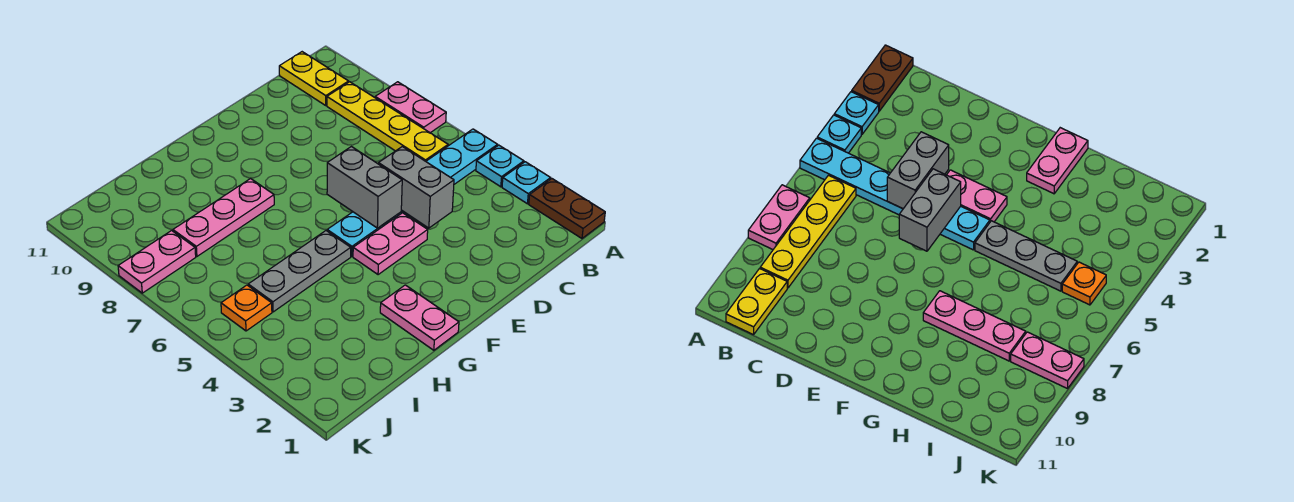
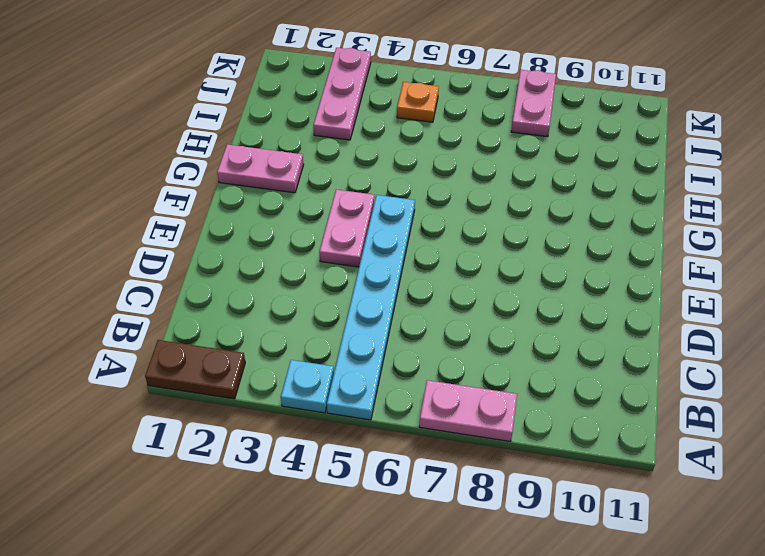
pink 1x3 plate [313,48,371,140] -> pink 1x3 plate moved to [173,179,274,256]
none -> cyan 1x1 plate [502,162,551,204]
none -> yellow 1x4 plate [327,82,448,161]
none -> yellow 1x2 plate [279,52,349,105]

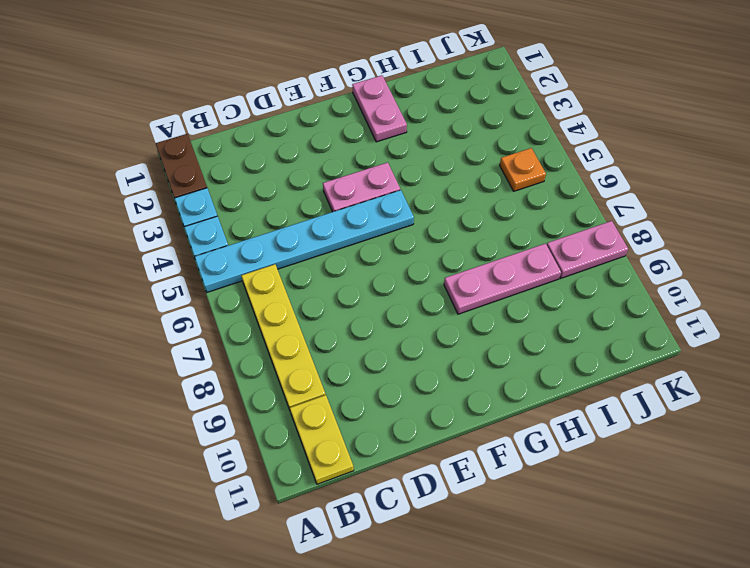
none -> pink 1x2 plate [375,82,446,133]
none -> grey 1x3 plate [248,231,351,312]
none -> grey 1x2 brick [378,147,454,228]

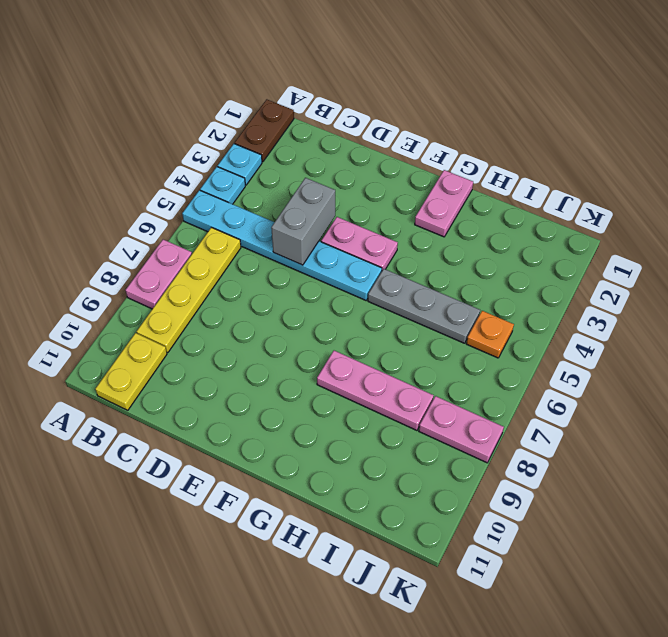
none -> grey 1x2 brick [327,147,402,228]

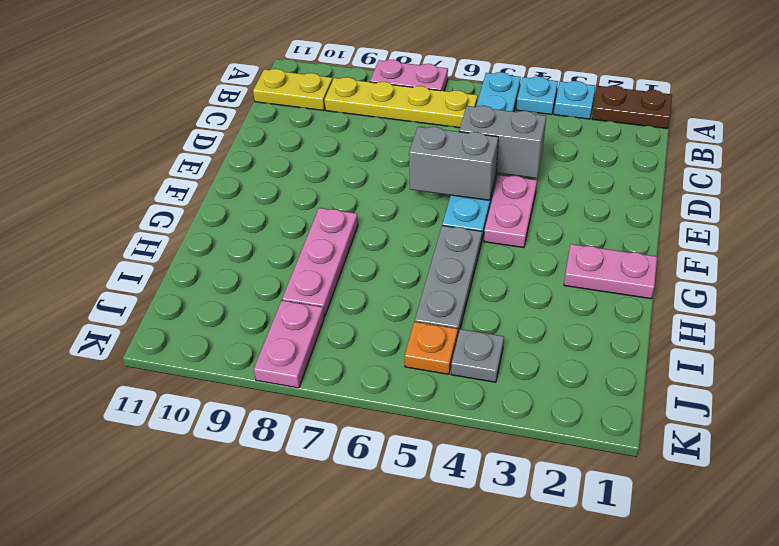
grey 1x1 plate [451,329,504,382] -> none

